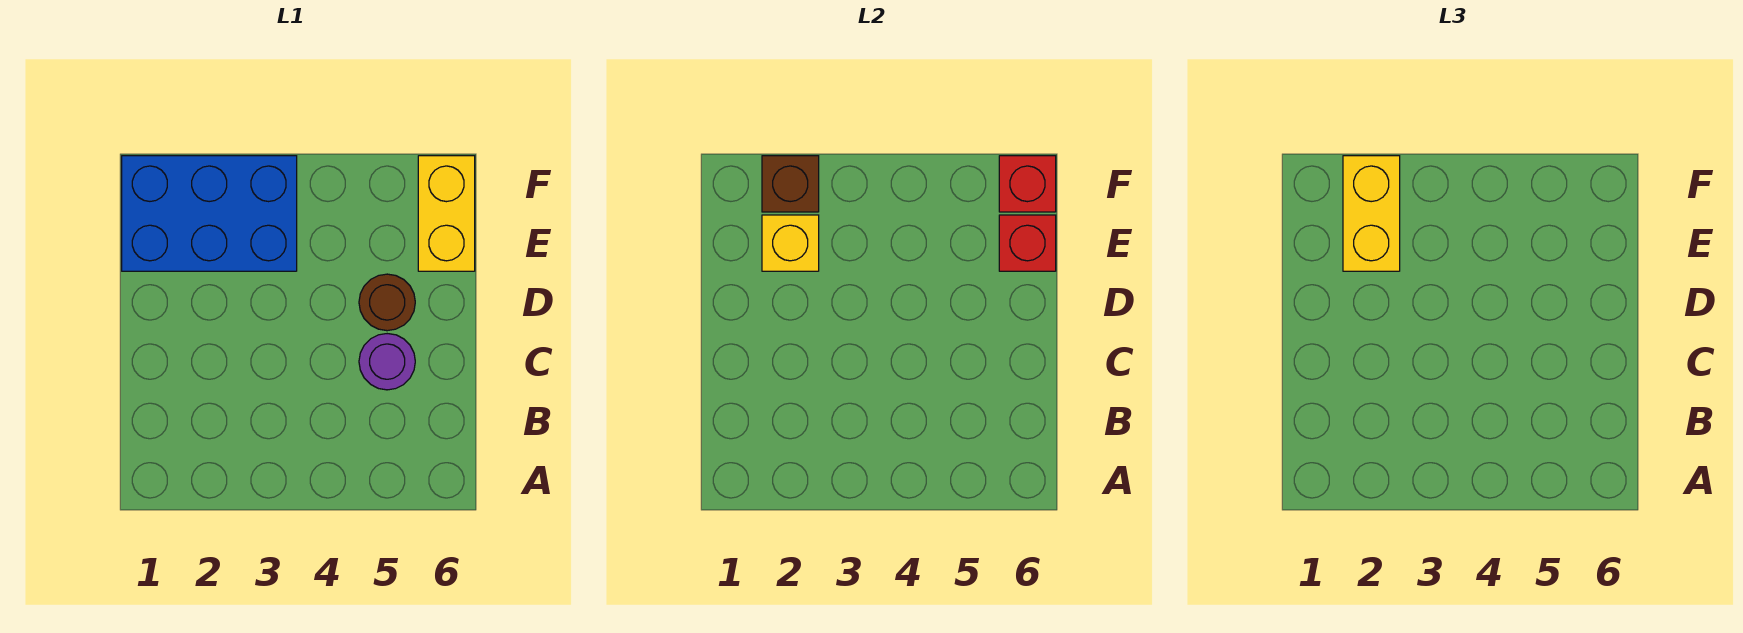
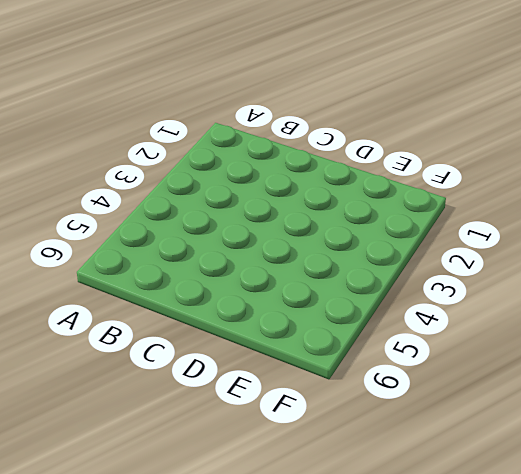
none -> purple 1x1 round brick [359,334,415,390]
none -> brown 1x1 round brick [359,274,415,331]

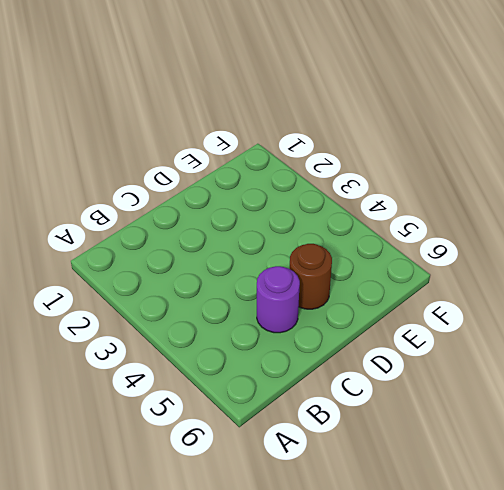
none -> blue 2x3 brick [122,156,297,271]
none -> yellow 1x2 brick [418,156,475,271]

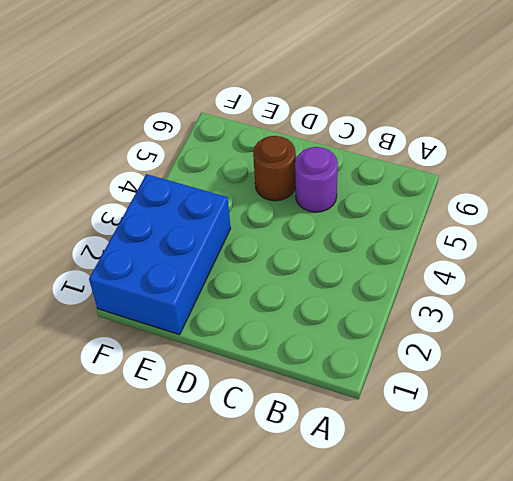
none -> yellow 1x2 brick [418,156,475,271]
none -> yellow 1x1 brick [762,215,819,271]

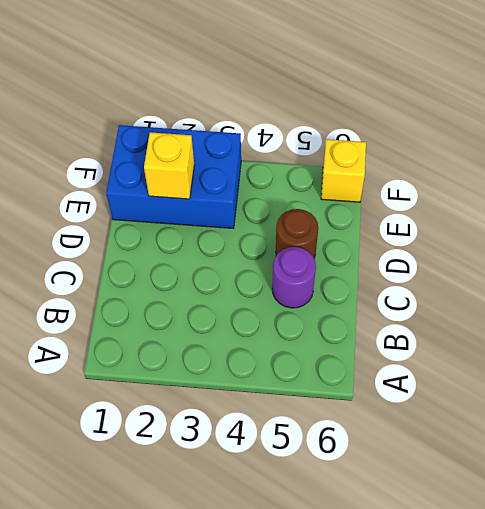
yellow 1x1 brick [321,139,366,202] -> yellow 1x2 brick [418,156,475,271]
none -> red 1x1 brick [999,215,1056,271]
none -> brown 1x1 brick [762,156,819,212]

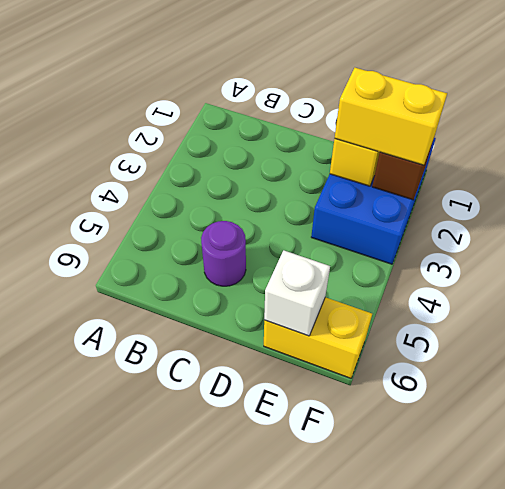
white 1x1 brick [264,250,330,336] -> red 1x1 brick [999,215,1056,271]
none -> brown 1x1 round brick [359,274,415,331]
none -> red 1x1 brick [999,156,1056,212]

